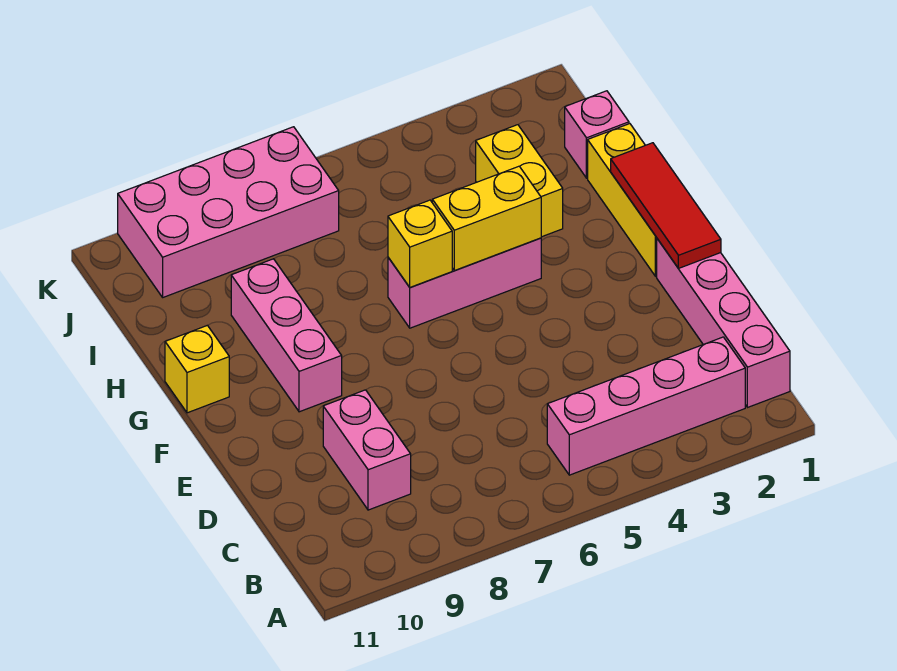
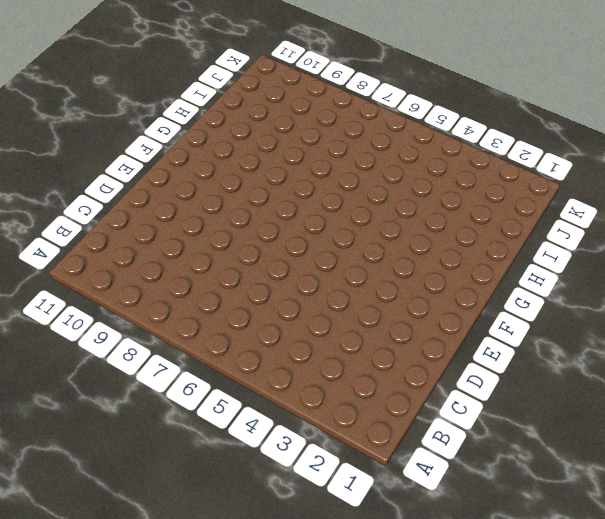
none -> pink 1x4 brick [657,239,790,407]
none -> pink 1x4 brick [547,337,745,475]
none -> pink 1x2 brick [323,390,411,510]

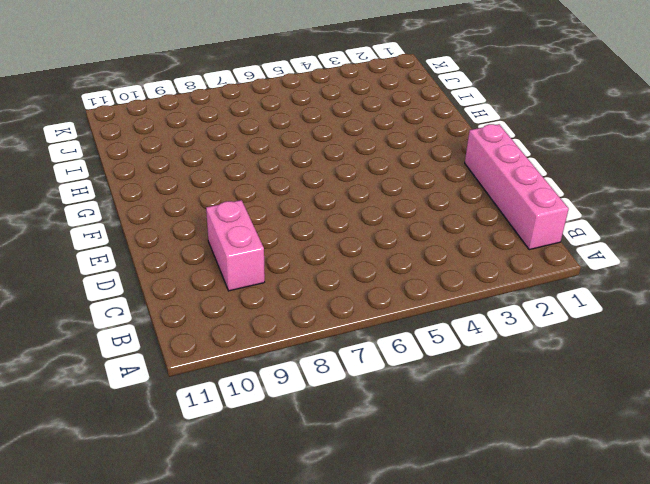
none -> pink 1x4 brick [547,337,745,475]
none -> yellow 1x3 brick [588,124,657,276]
none -> pink 1x3 brick [231,259,342,412]

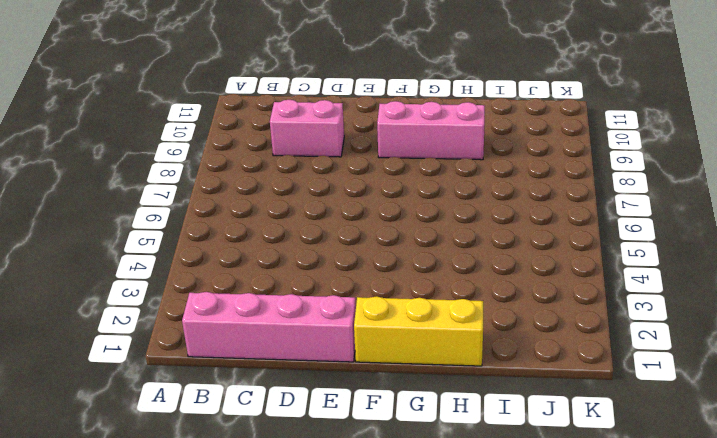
none -> pink 1x4 brick [547,337,745,475]
none -> pink 1x3 brick [388,238,541,328]
none -> yellow 1x1 brick [165,325,229,413]

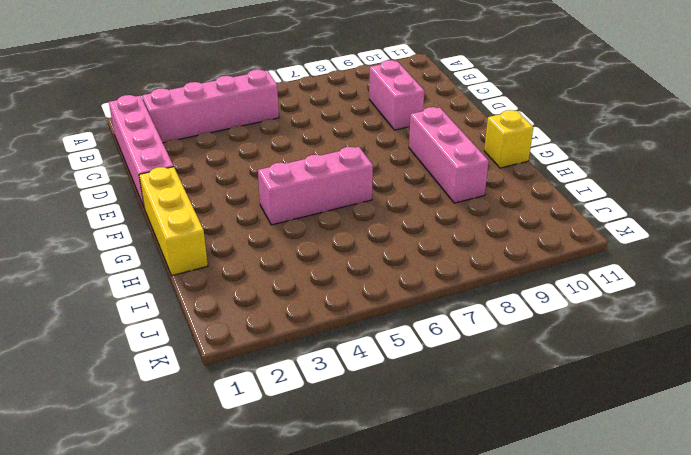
none -> yellow 1x2 brick [476,125,563,237]
none -> pink 1x1 brick [565,91,629,178]
none -> pink 2x4 brick [118,127,339,297]

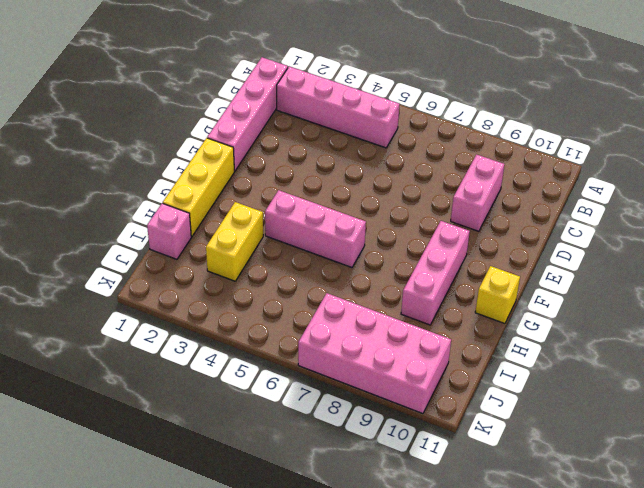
none -> red 1x3 tile [611,143,721,268]
none -> yellow 1x2 brick [432,166,541,271]
none -> yellow 1x1 brick [388,200,452,287]

